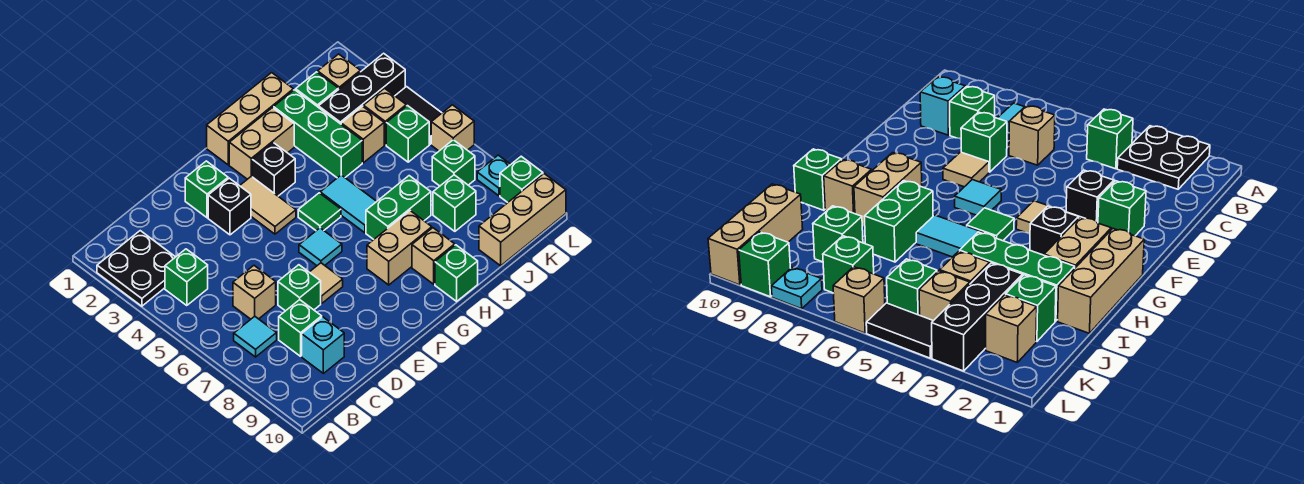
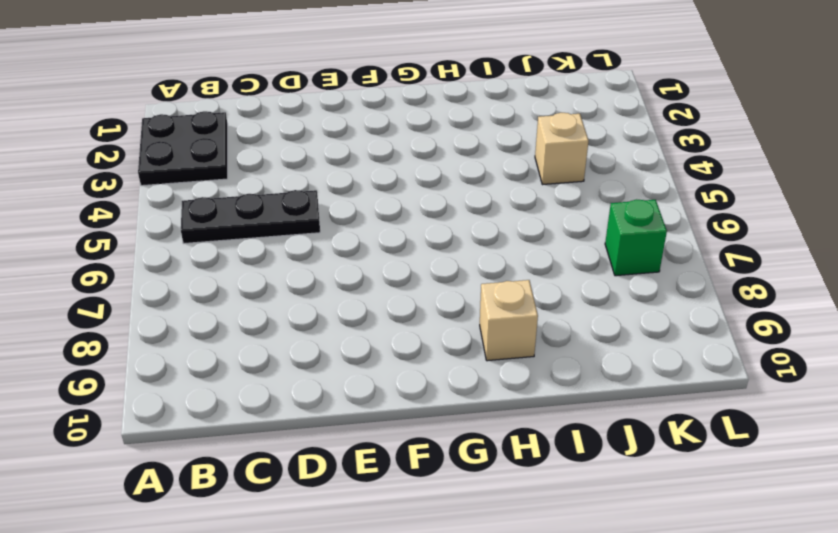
black 1x3 plate [181,190,320,244] -> none
none -> green 1x1 brick [165,249,208,306]
none -> cyan 1x1 tile [234,316,277,357]
none -> tan 1x1 brick [233,266,276,319]
none -> green 1x1 brick [279,300,322,356]

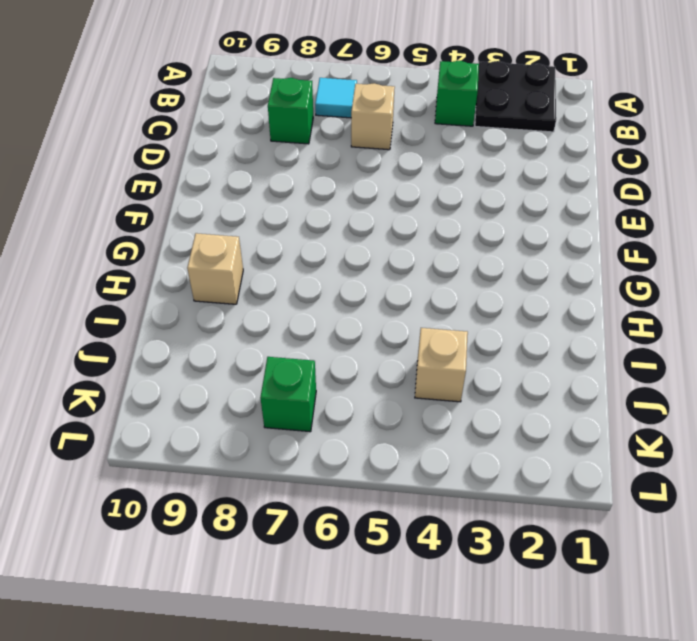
none -> cyan 1x1 brick [302,317,344,373]
none -> green 1x1 brick [278,265,321,311]
none -> green 1x1 brick [185,161,228,218]
none -> black 1x1 brick [208,178,251,235]

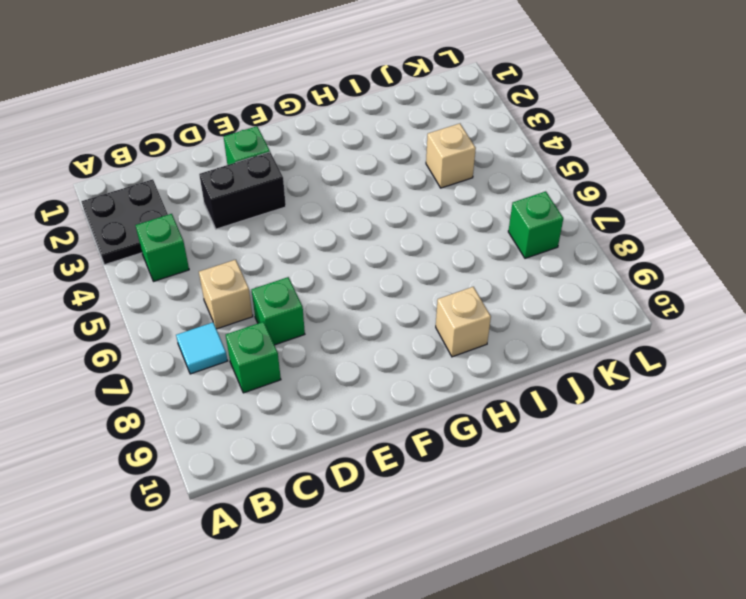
black 1x2 brick [199,152,286,229] -> black 1x1 brick [208,178,251,235]
none -> cyan 1x1 brick [302,317,344,373]
none -> tan 1x1 tile [310,263,343,303]
none -> tan 1x2 tile [240,176,296,234]
none -> cyan 1x1 tile [299,228,342,265]

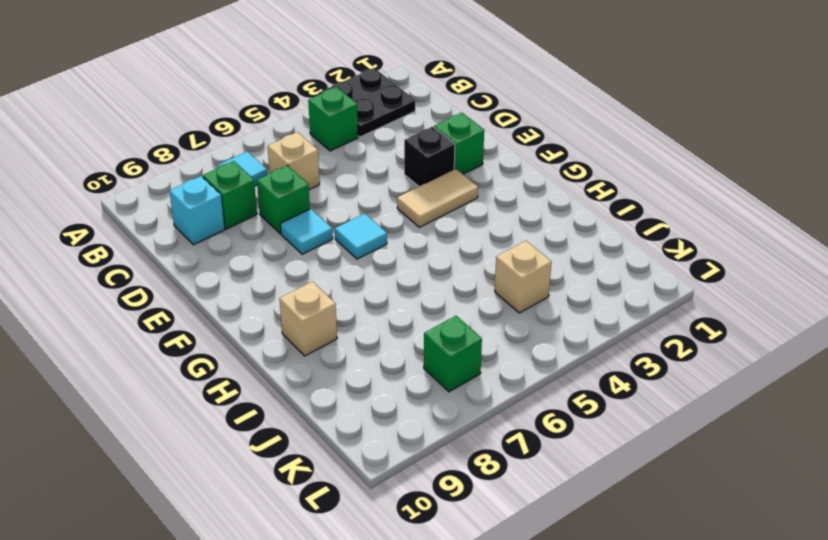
cyan 1x1 tile [280,209,333,254] -> tan 1x1 tile [310,263,343,303]
none -> tan 1x3 brick [207,73,293,165]
none -> tan 1x2 brick [229,108,294,179]
none -> black 1x1 brick [252,143,295,196]
none -> green 1x1 tile [298,193,341,231]

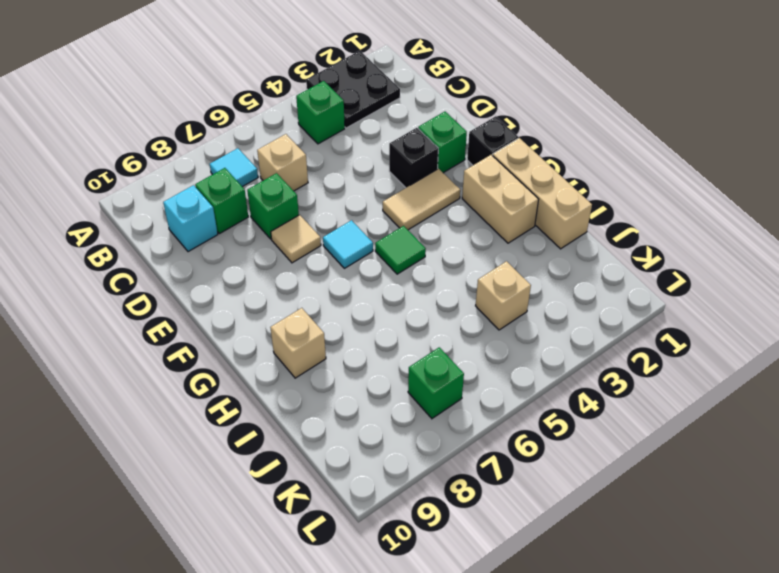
black 1x1 brick [467,116,518,165] -> black 1x1 brick moved to [252,143,295,196]
none -> tan 1x2 brick [367,211,432,285]
none -> cyan 1x2 tile [320,175,377,233]
none -> green 1x2 brick [366,176,431,239]
none -> green 1x1 brick [435,245,478,301]

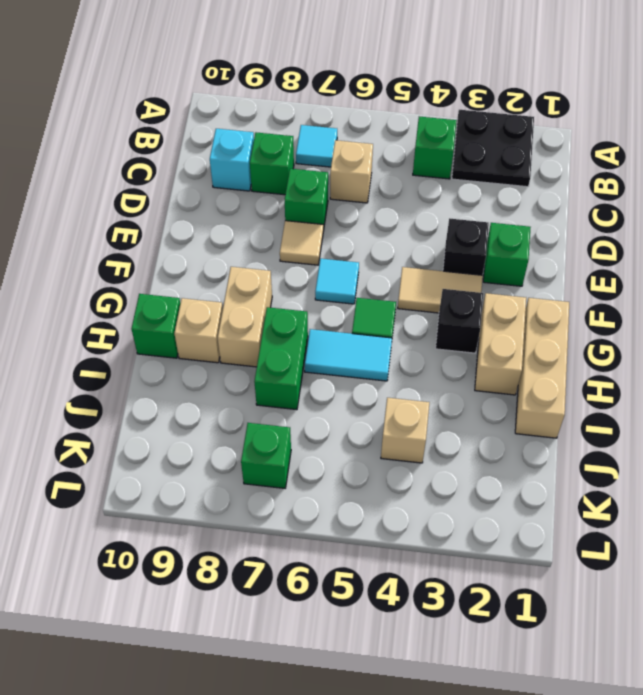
none -> green 1x3 brick [274,90,362,178]
none -> green 1x1 brick [296,72,338,107]
none -> black 1x3 brick [319,53,405,124]
none -> green 1x1 brick [433,175,476,231]

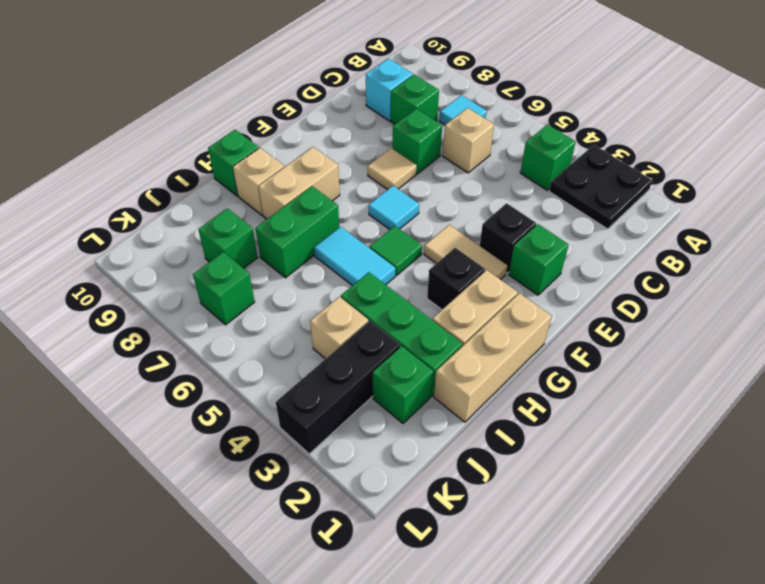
none -> tan 1x3 brick [479,174,566,266]
none -> tan 1x1 brick [318,54,360,90]
none -> tan 1x1 brick [363,88,406,145]
none -> green 1x1 brick [386,106,429,162]

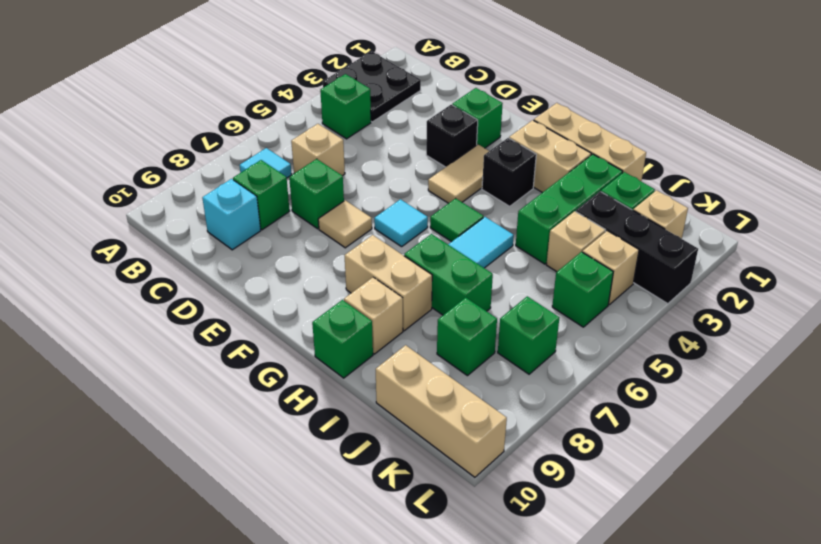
none -> black 1x2 tile [395,87,442,144]
none -> tan 1x1 brick [431,105,474,151]
none -> cyan 1x1 plate [477,155,511,196]
none -> green 1x1 brick [500,156,543,202]

